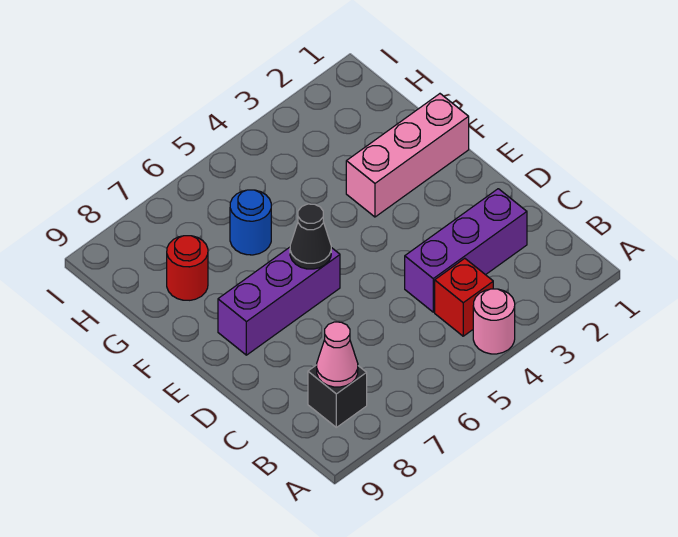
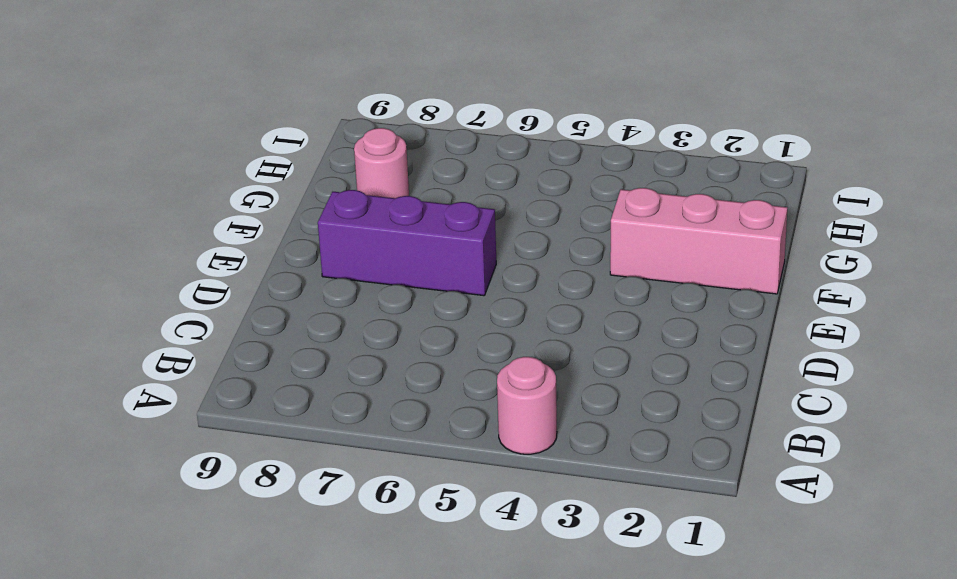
pink 1x1 round brick [354,128,409,198] -> red 1x1 round brick [167,236,208,300]
none -> red 1x1 brick [435,258,493,336]
none -> black 1x1 brick [308,365,367,427]

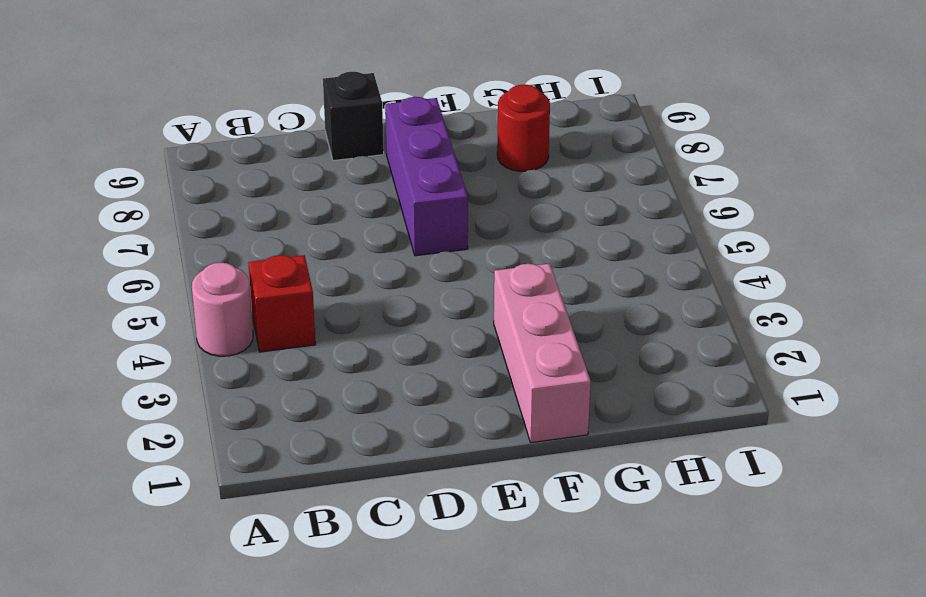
black 1x1 brick [323,72,384,161] -> black 1x1 brick moved to [308,365,367,427]
none -> purple 1x3 brick [405,189,527,312]
none -> blue 1x1 round brick [230,190,271,255]

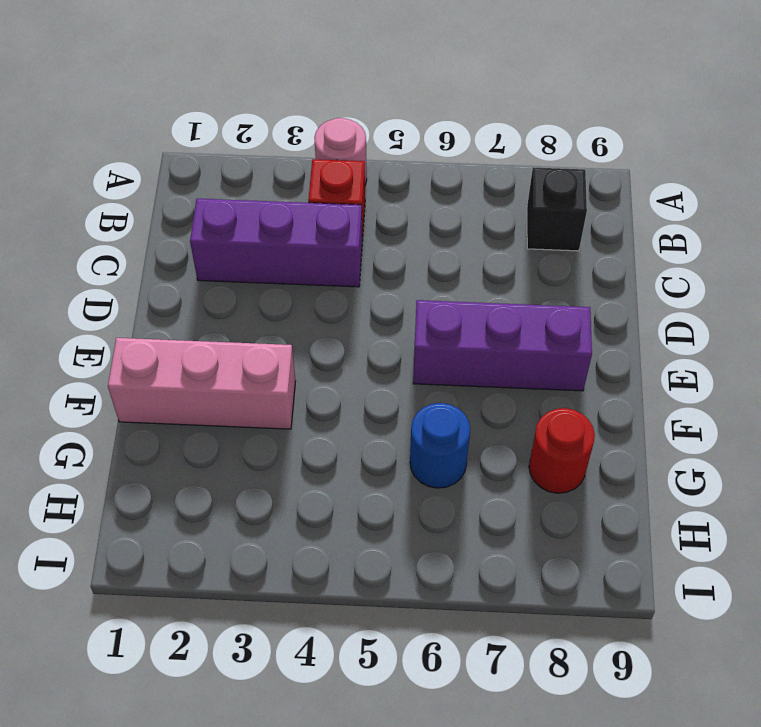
none -> pink 1x1 cone [317,322,358,387]
none -> black 1x1 cone [290,204,331,269]

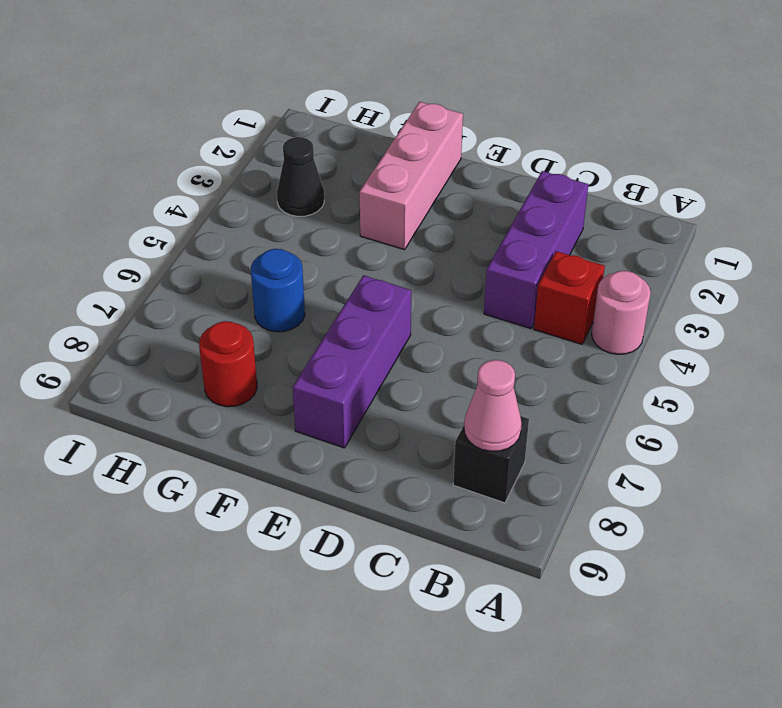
black 1x1 cone [277,137,324,216] -> black 1x1 cone moved to [290,204,331,269]

